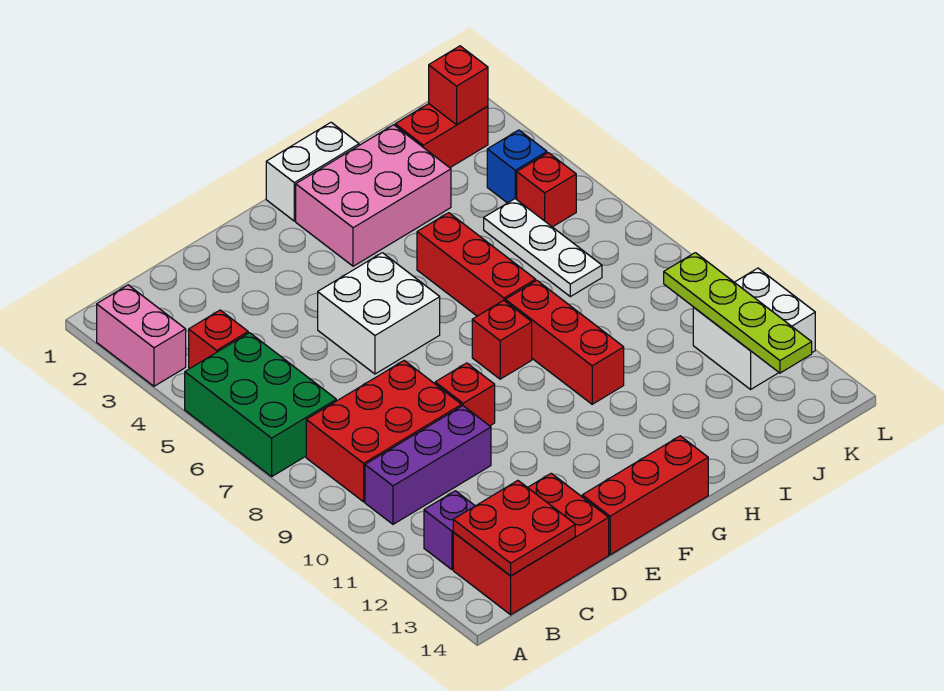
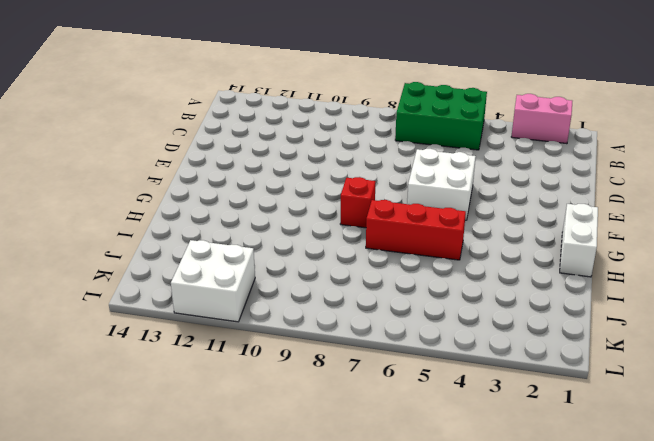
none -> red 1x1 brick [189,310,248,368]
none -> red 2x3 brick [306,361,462,502]
none -> purple 1x3 brick [365,406,491,524]

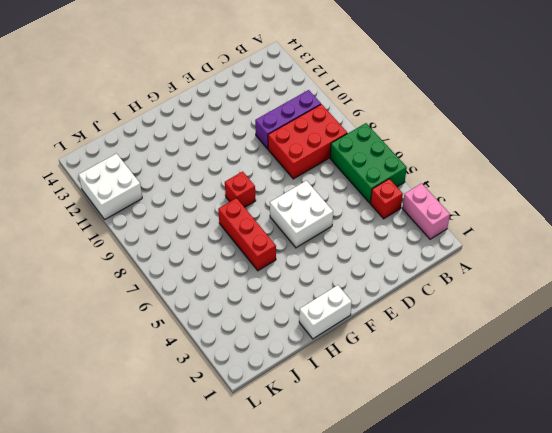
none -> purple 1x1 brick [424,491,475,570]
none -> red 2x3 brick [453,473,609,615]
none -> red 1x1 brick [435,363,495,426]

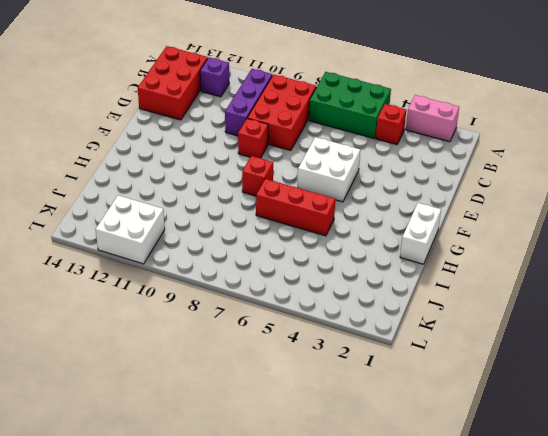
none -> red 1x3 brick [582,436,708,555]
none -> pink 2x3 brick [296,125,451,266]
none -> red 1x3 brick [505,281,624,404]

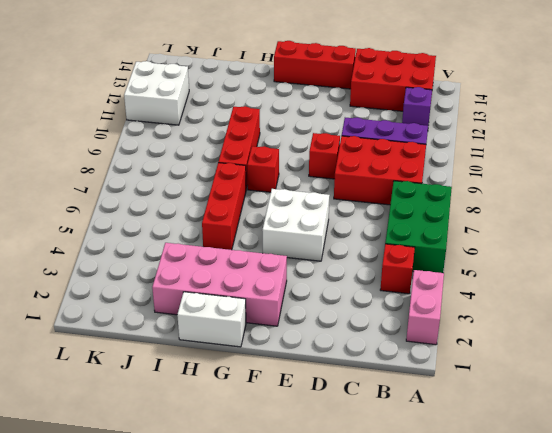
pink 2x4 brick [152,243,287,326] -> pink 2x3 brick [296,125,451,266]
none -> red 1x2 brick [395,104,488,168]
none -> white 1x3 plate [484,199,602,297]
none -> blue 1x1 brick [487,130,547,203]

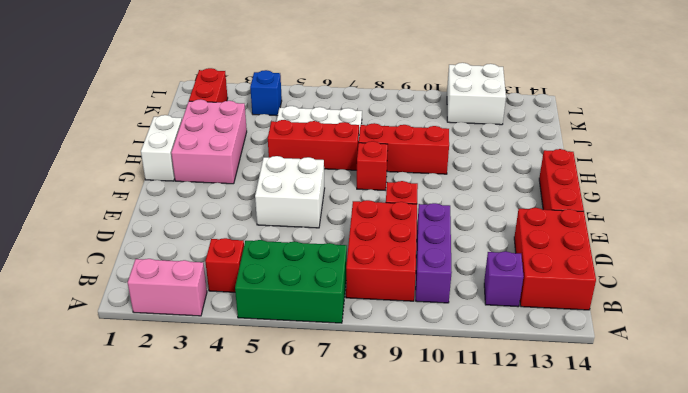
none -> red 1x1 brick [517,153,576,227]
none -> red 2x2 plate [453,481,575,576]
none -> red 1x1 brick [429,46,488,125]

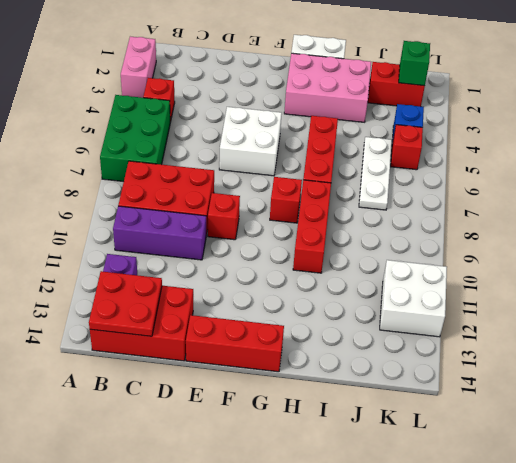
green 1x1 brick [399,41,430,86] -> red 1x1 brick [429,46,488,125]
none -> lime 1x4 plate [664,253,812,373]

